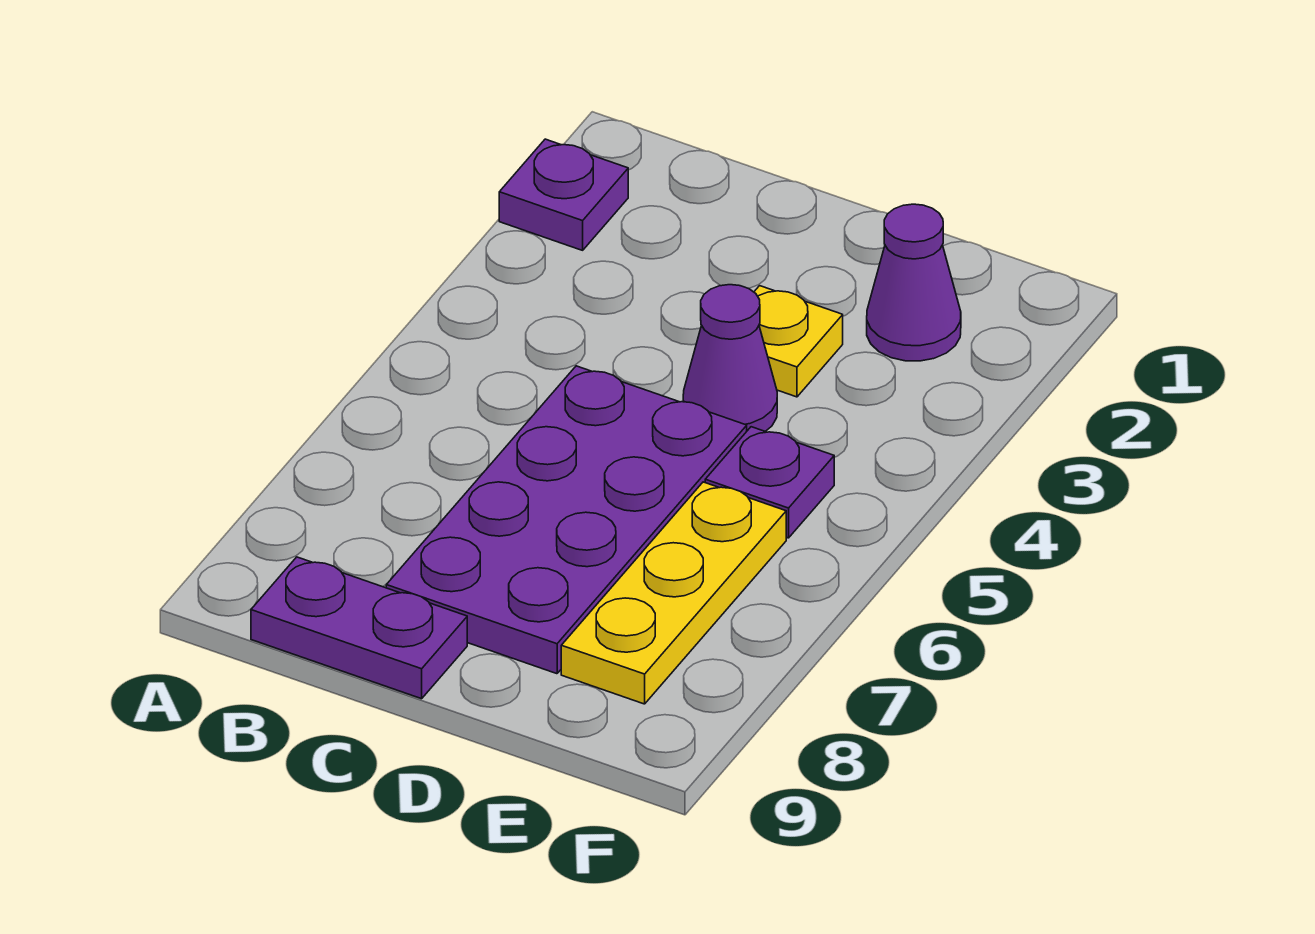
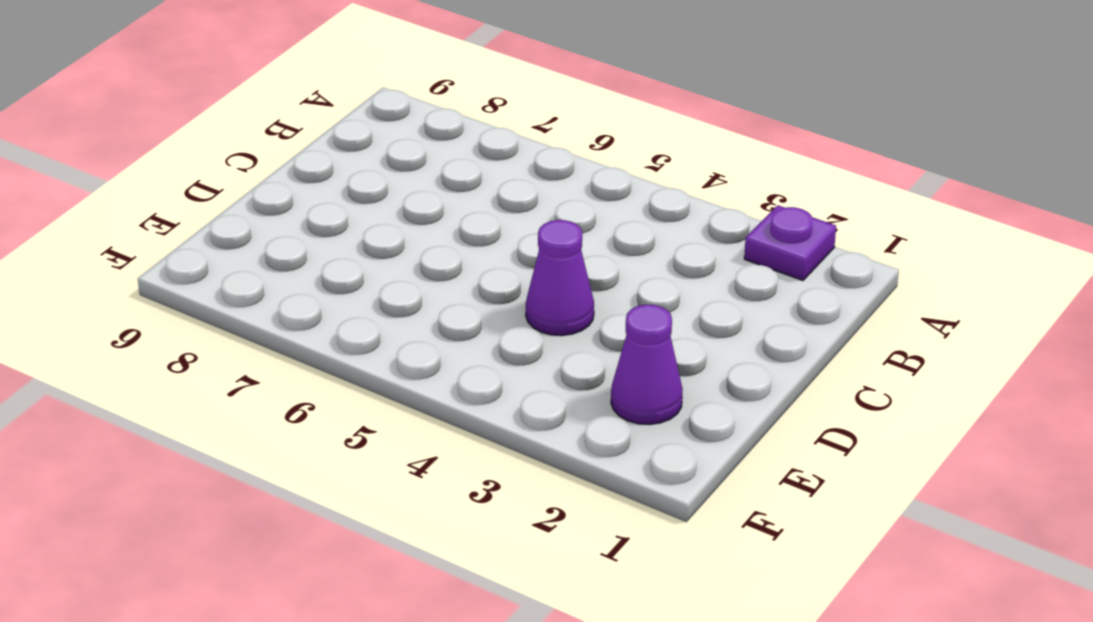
none -> purple 1x2 plate [251,557,467,699]
none -> purple 2x4 plate [386,366,747,674]

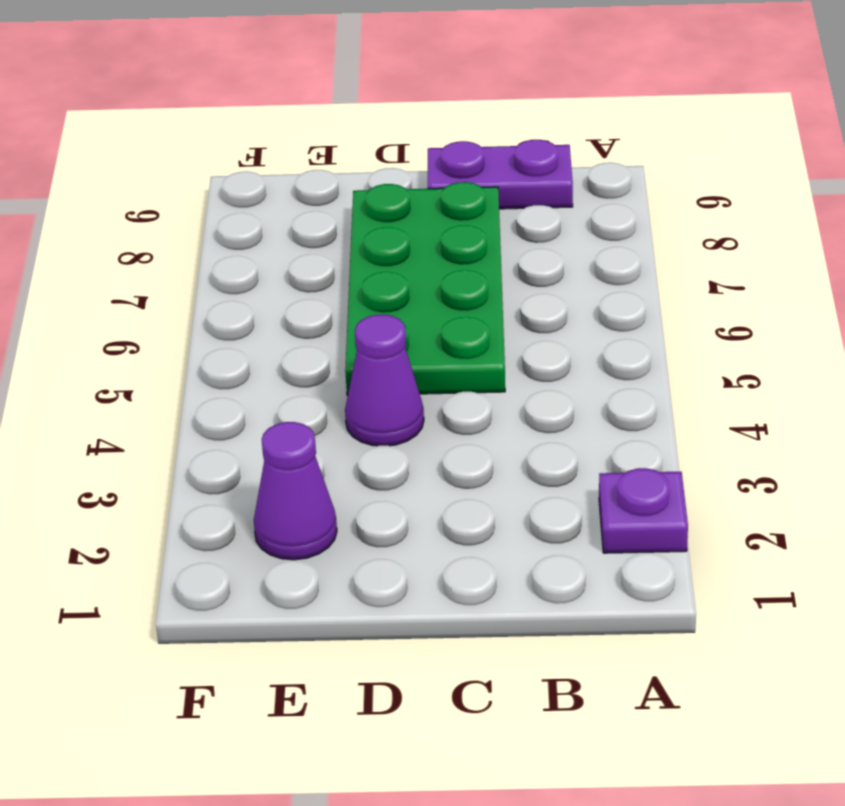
green 2x4 plate [345,182,505,396] -> purple 2x4 plate [386,366,747,674]
none -> yellow 1x1 plate [754,286,843,397]
none -> purple 1x1 plate [705,427,834,538]

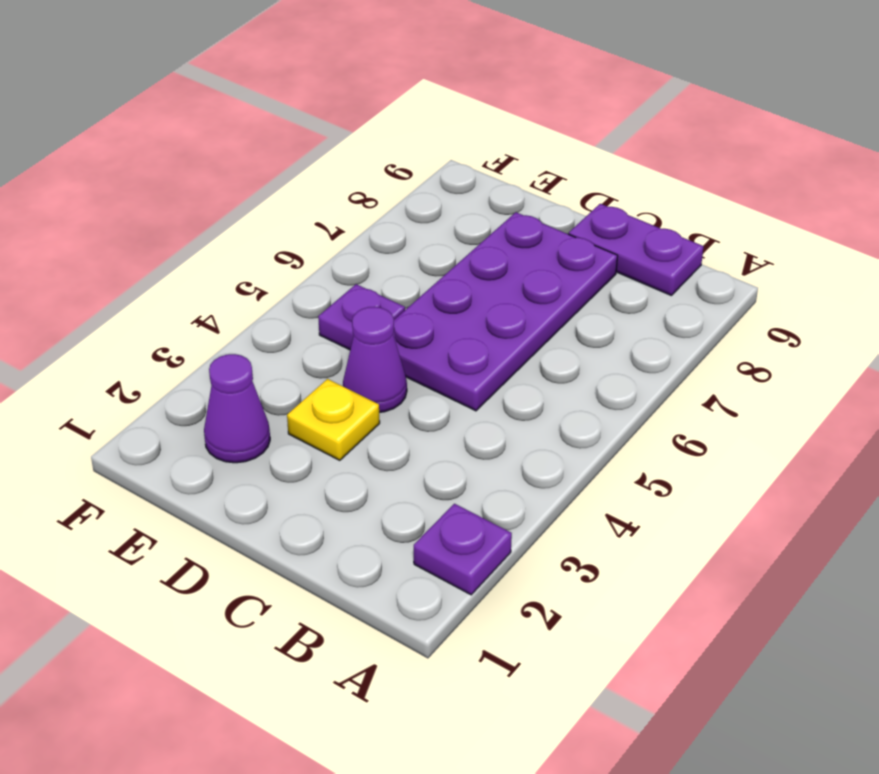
none -> yellow 1x3 plate [561,482,786,704]

